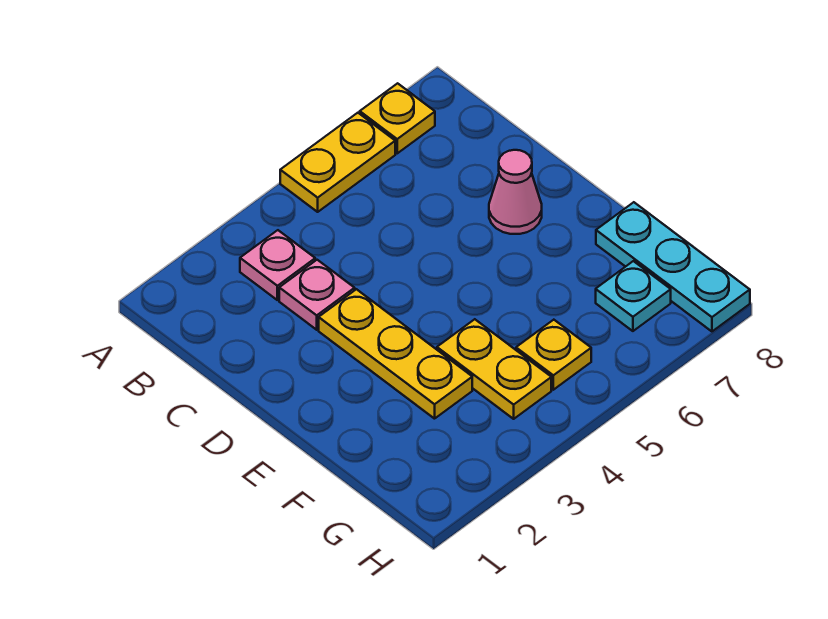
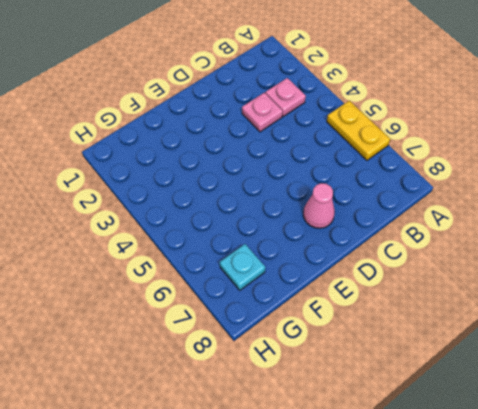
none -> yellow 1x1 plate [360,83,435,153]
none -> yellow 1x3 plate [319,289,472,419]

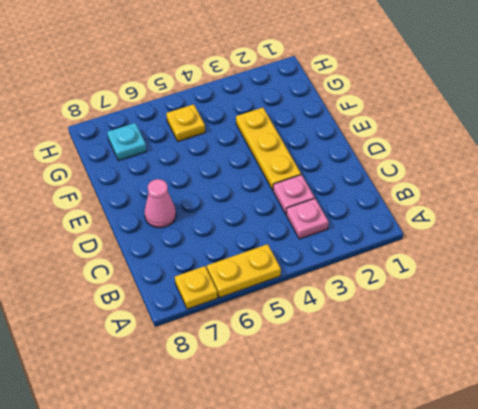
none -> yellow 1x2 plate [437,319,551,419]
none -> cyan 1x3 plate [596,202,750,331]

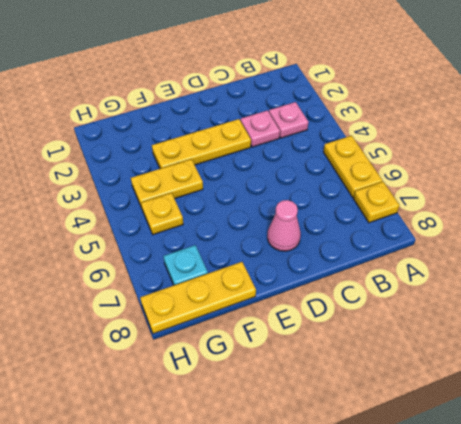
yellow 1x3 plate [140,262,256,334] -> cyan 1x3 plate [596,202,750,331]

